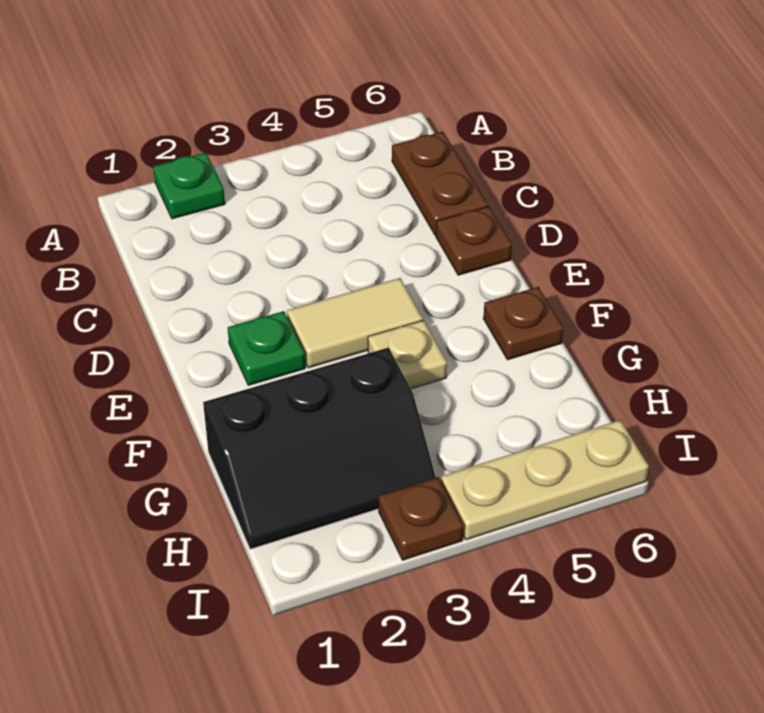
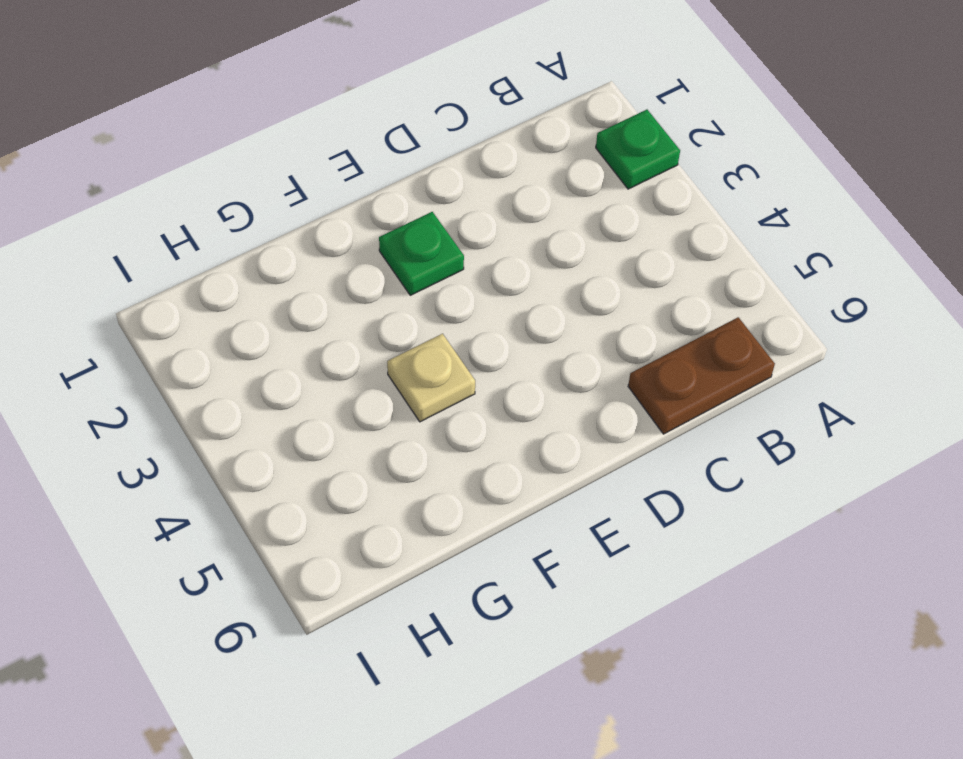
none -> brown 1x1 plate [436,206,512,275]
none -> tan 1x2 tile [287,278,423,368]

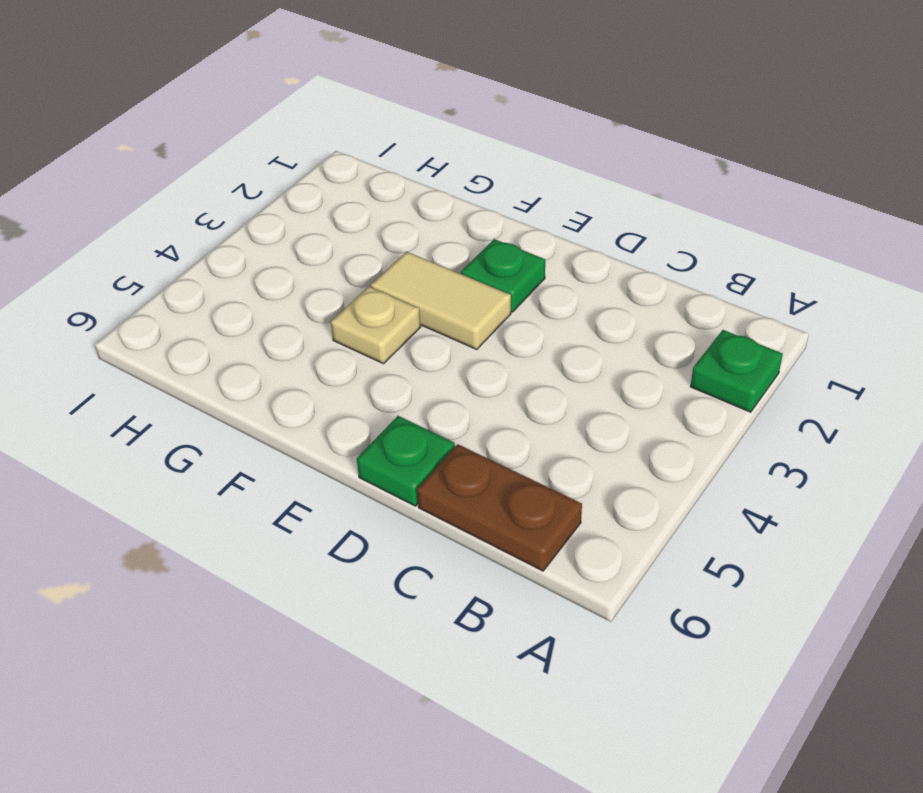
green 1x1 plate [357,416,455,506] -> brown 1x1 plate [436,206,512,275]
tan 1x2 tile [371,252,511,349] -> tan 1x2 tile turned to [287,278,423,368]
none -> brown 1x1 plate [483,287,563,360]
none -> black 2x3 slope [203,348,436,549]

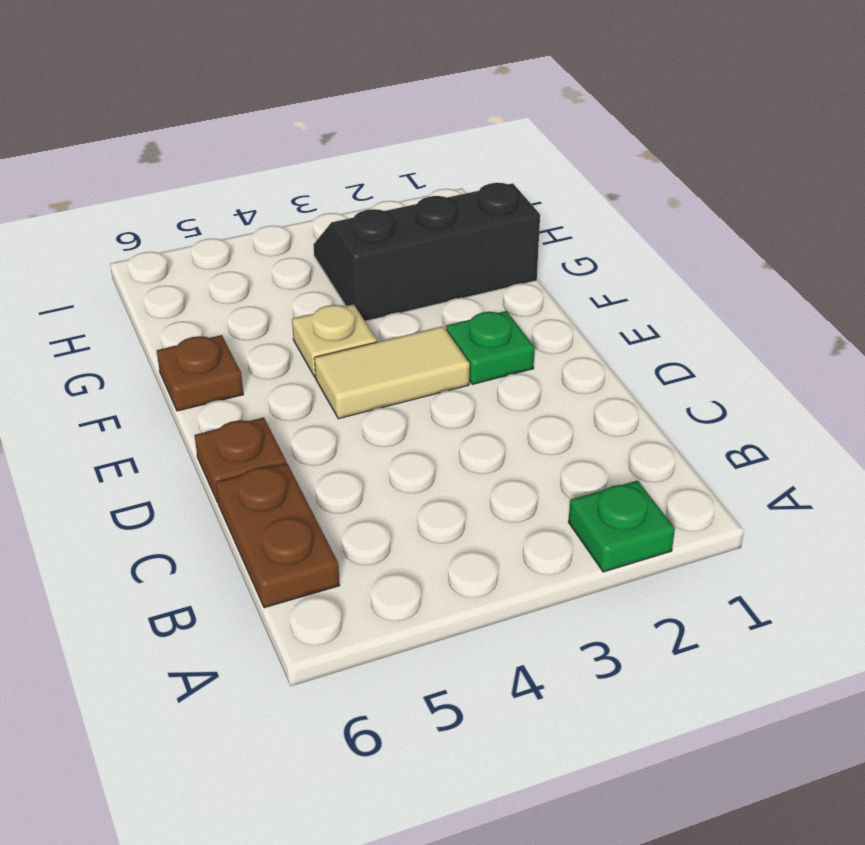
none -> brown 1x1 plate [379,477,463,560]
none -> tan 1x3 plate [441,420,649,540]

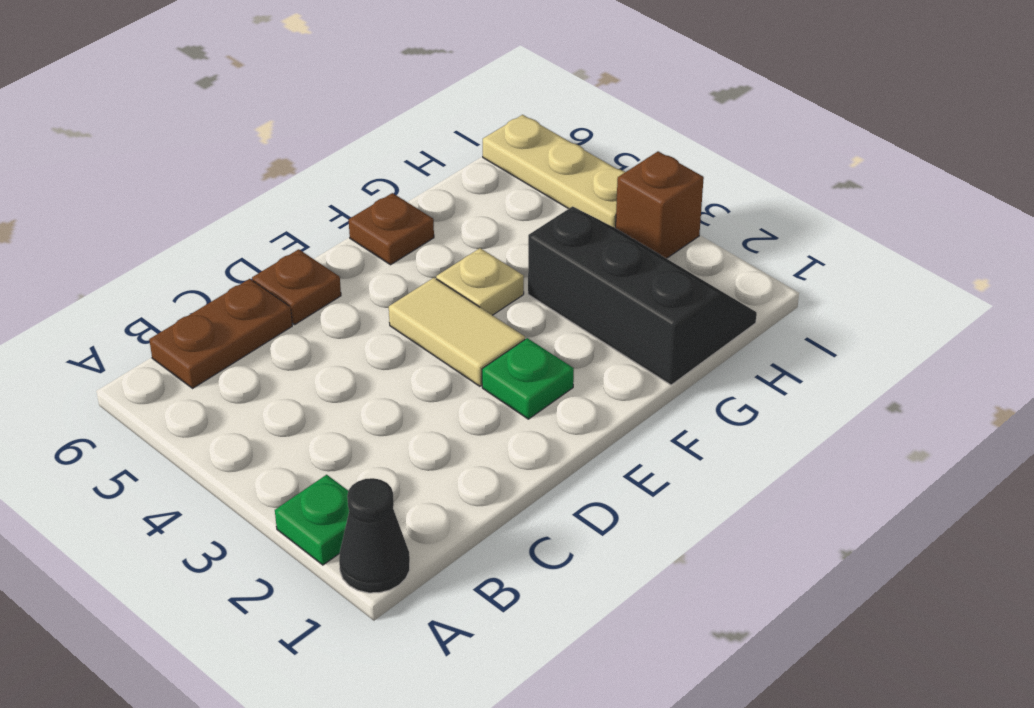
black 1x1 cone [339,478,410,593] -> none
brown 1x1 brick [616,151,704,259] -> brown 1x1 plate [379,477,463,560]

